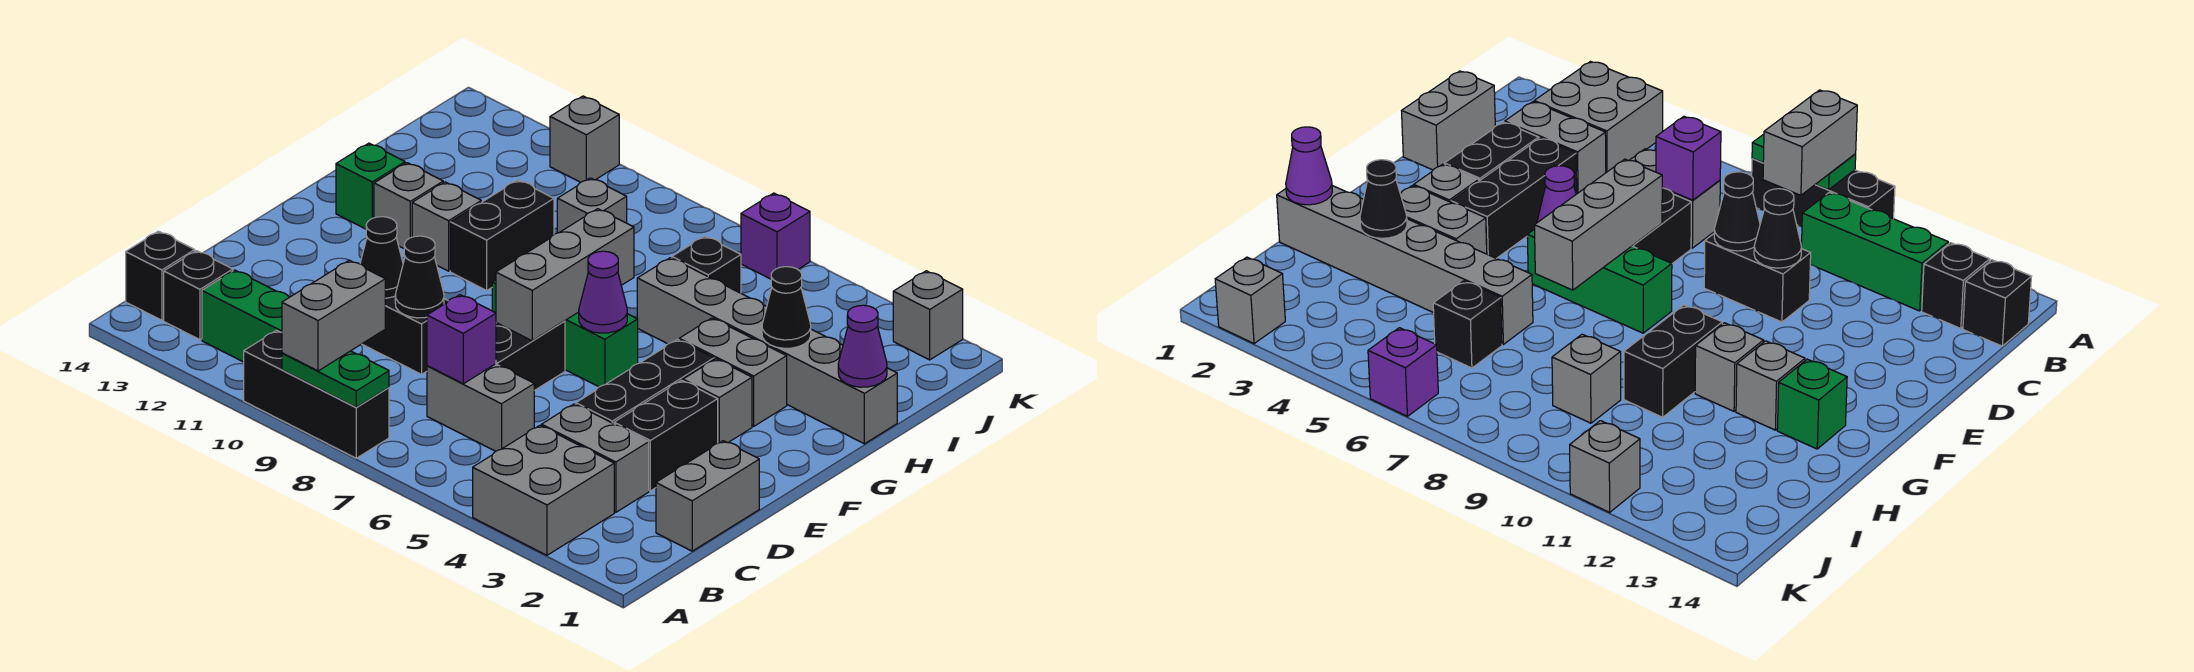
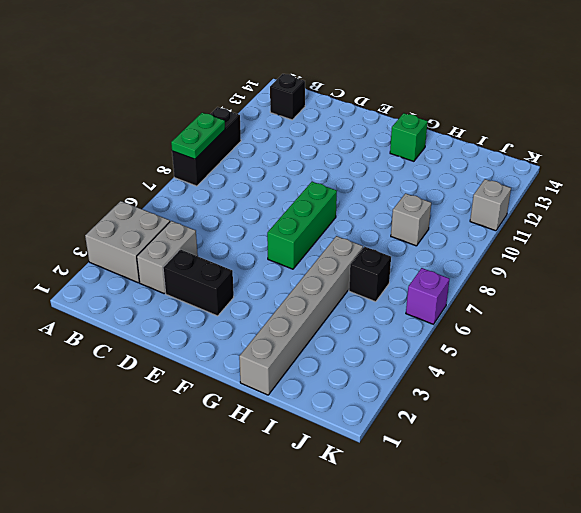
none -> green 1x3 brick [202,270,289,362]
none -> black 1x1 brick [126,231,195,320]
none -> grey 1x2 brick [656,441,759,551]
none -> grey 1x2 brick [427,364,534,451]

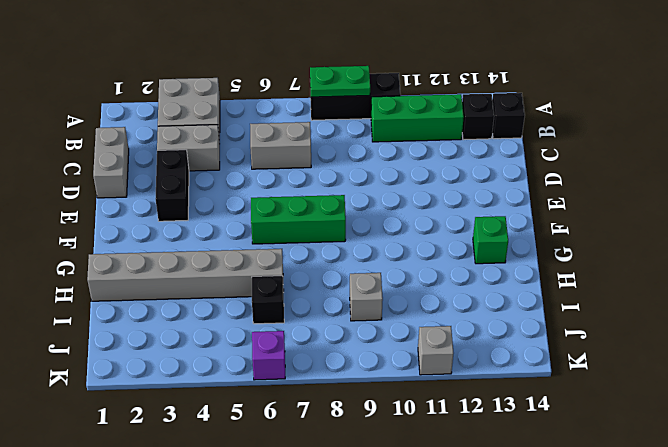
none -> black 1x3 brick [576,339,714,424]
none -> black 1x2 brick [496,321,565,391]
none -> black 1x2 brick [362,296,448,374]
none -> grey 1x1 brick [683,359,752,443]

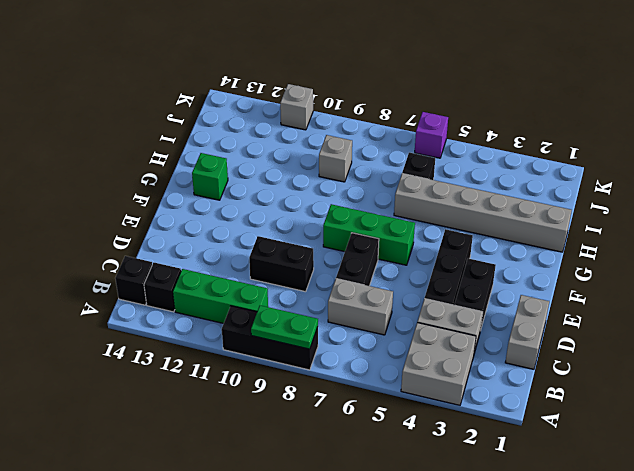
none -> grey 1x1 brick [683,359,752,443]
none -> grey 1x2 brick [679,318,787,426]
none -> black 1x2 brick [450,180,554,290]
none -> grey 1x1 brick [412,182,481,271]

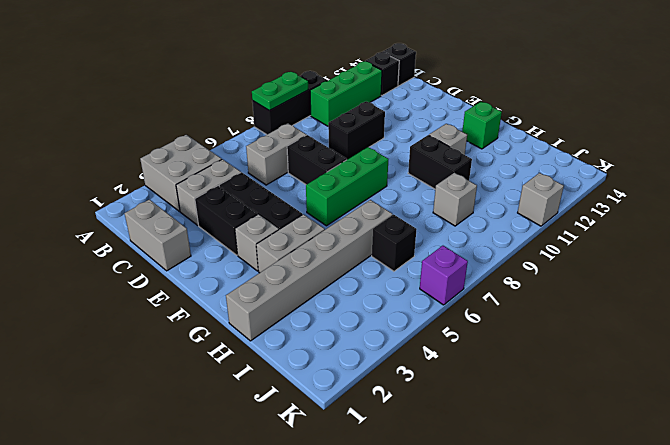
none -> grey 1x1 brick [374,163,443,248]
none -> grey 1x1 brick [893,271,963,360]
none -> purple 1x1 brick [427,295,496,384]
none -> black 1x1 cone [395,236,444,318]

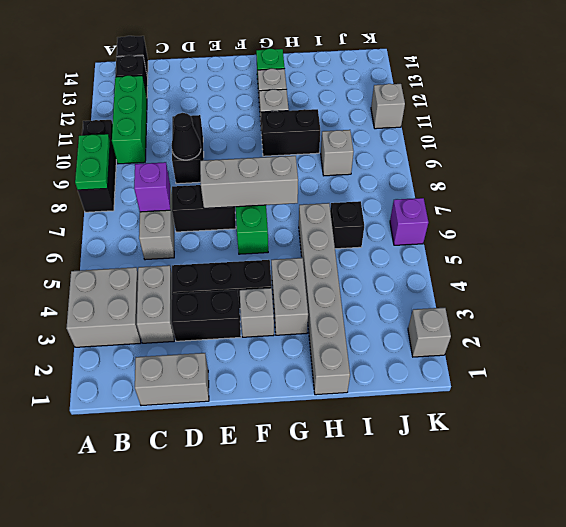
none -> black 1x1 cone [360,217,403,298]
none -> purple 1x1 cone [579,251,627,333]
none -> purple 1x1 cone [838,305,887,387]
none -> black 1x1 cone [762,267,811,348]

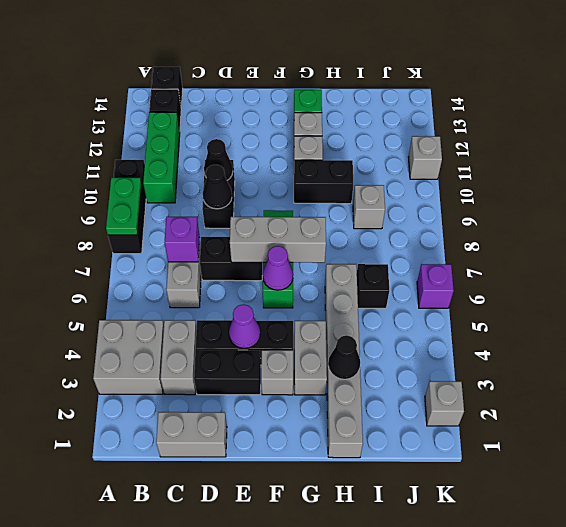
purple 1x1 cone [229,304,260,349] -> purple 1x1 cone moved to [838,305,887,387]
none -> grey 1x2 brick [282,260,385,371]

